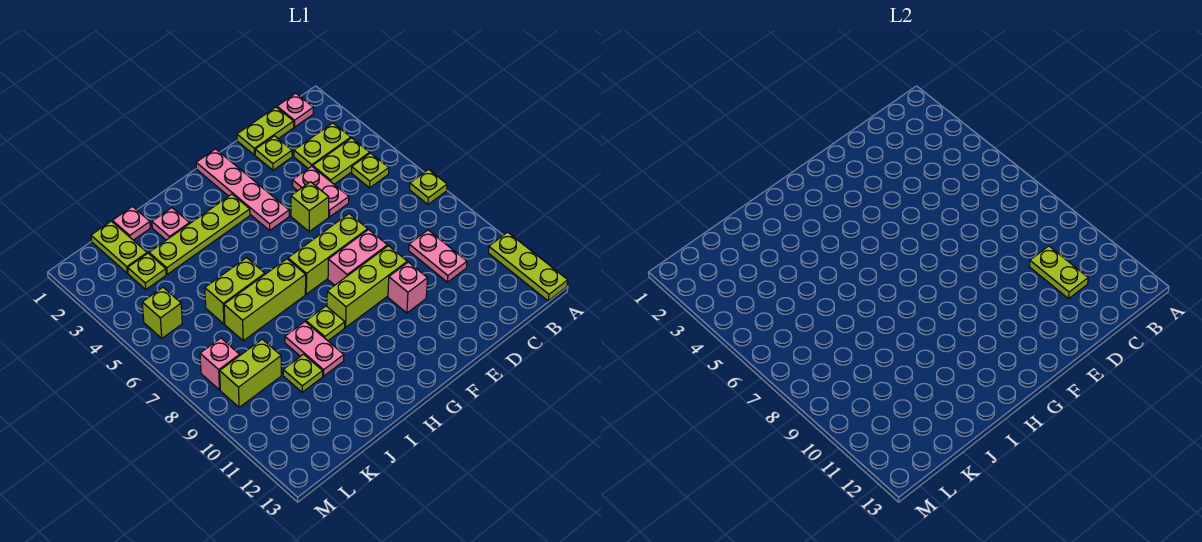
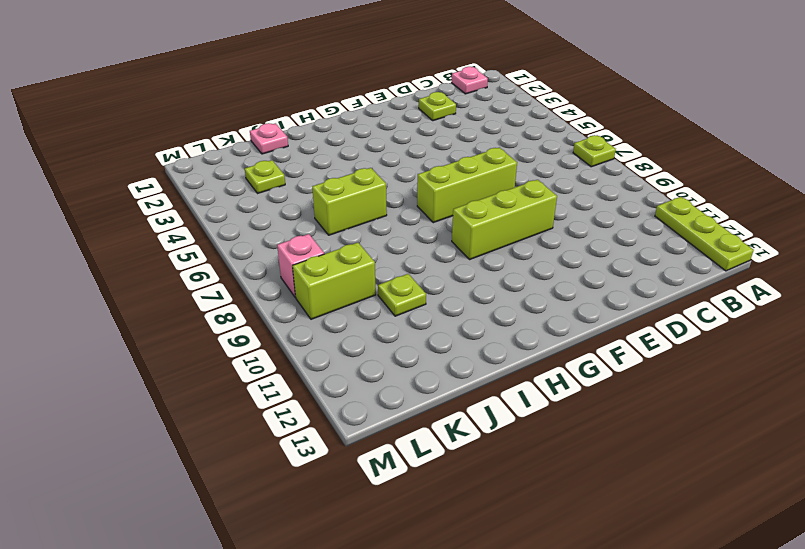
none -> lime 1x2 plate [294,123,351,168]
none -> lime 1x2 plate [313,138,370,184]
none -> lime 1x1 plate [352,153,389,188]
none -> lime 1x2 plate [237,107,294,155]

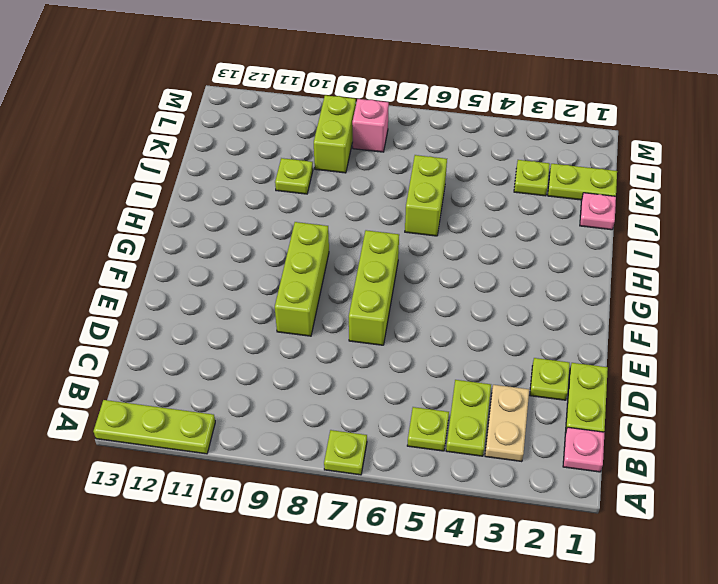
tan 1x2 plate [485,385,529,462] -> lime 1x2 plate [294,123,351,168]
none -> pink 1x2 plate [409,230,467,282]
none -> pink 1x2 plate [293,166,349,217]
none -> lime 1x1 brick [291,182,329,232]
none -> pink 1x2 brick [328,230,387,285]

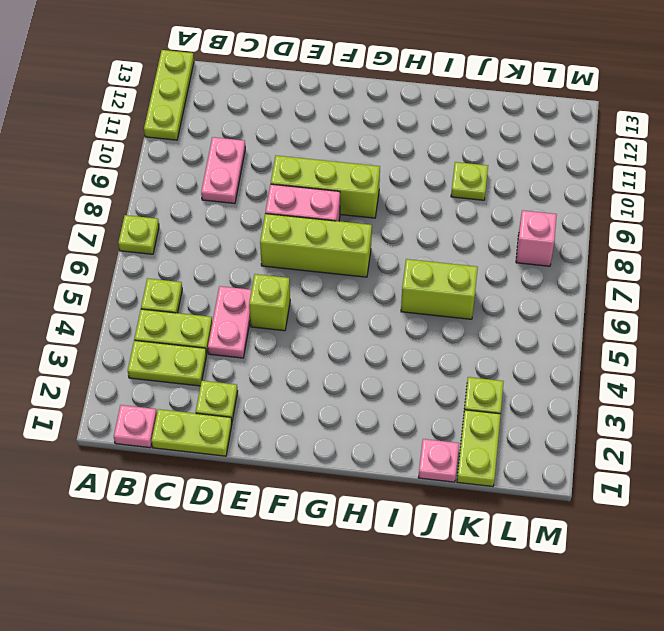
none -> pink 1x1 brick [388,262,427,313]
none -> pink 1x4 plate [196,149,289,230]
none -> lime 1x4 plate [149,194,250,274]
none -> lime 1x3 brick [224,259,306,341]

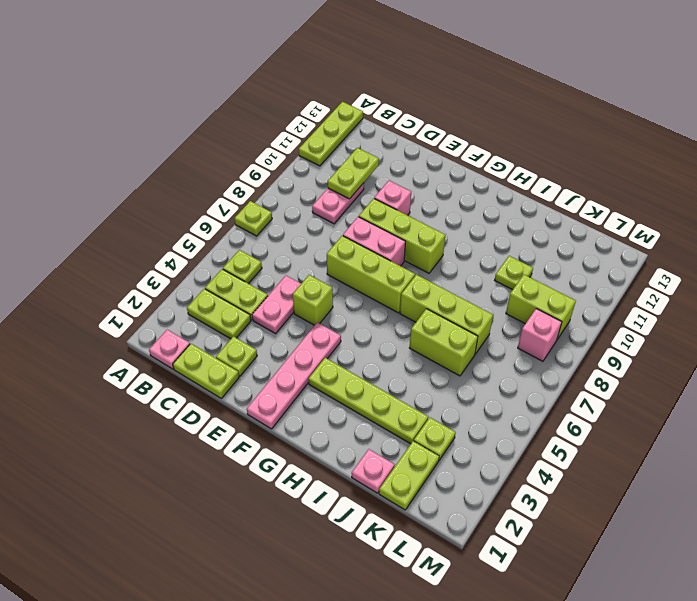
none -> lime 1x1 plate [306,306,345,341]
none -> pink 1x1 plate [152,208,190,240]
none -> pink 1x2 plate [285,322,344,376]
none -> lime 1x1 brick [142,287,182,338]

